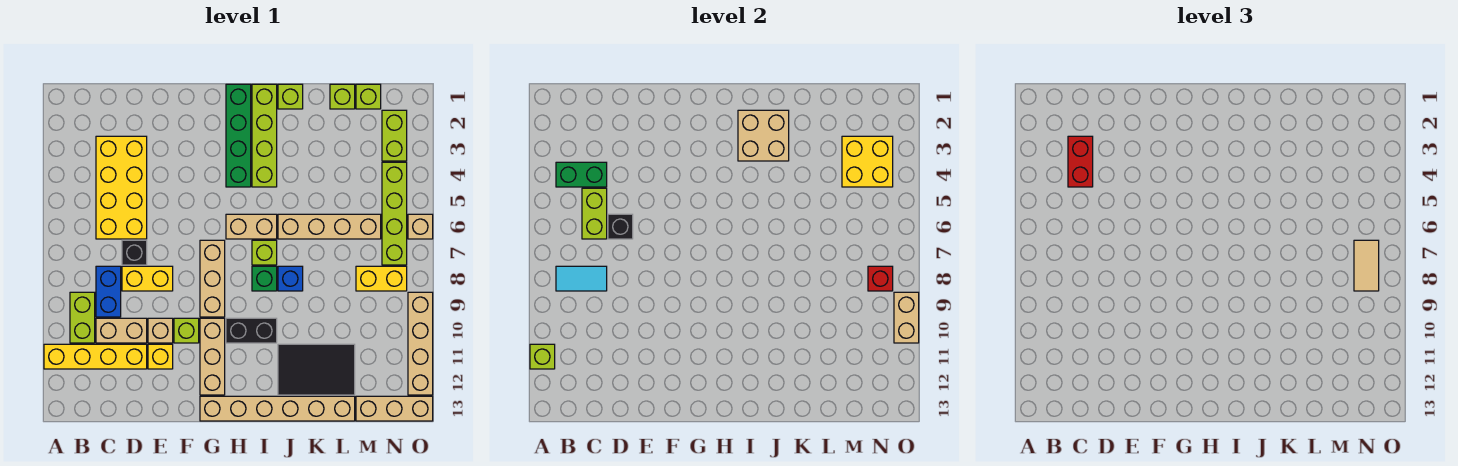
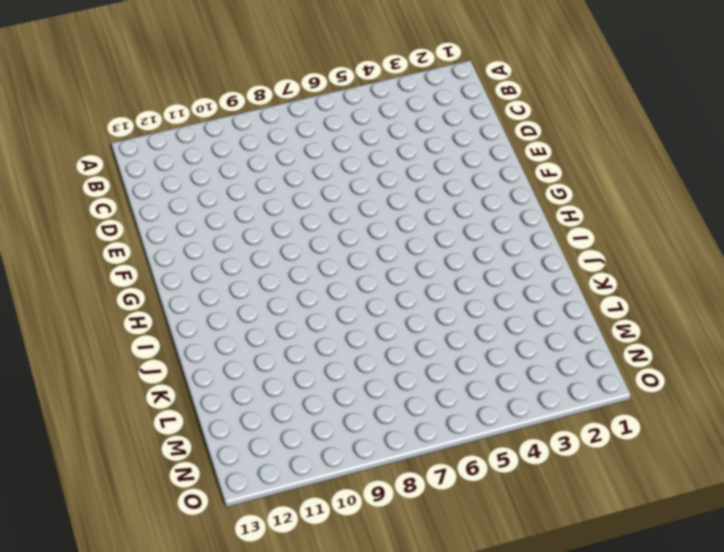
none -> yellow 1x4 brick [44,344,147,369]
none -> lime 1x2 brick [70,292,95,343]
none -> yellow 2x4 brick [96,136,147,239]
none -> blue 1x2 brick [96,266,121,317]

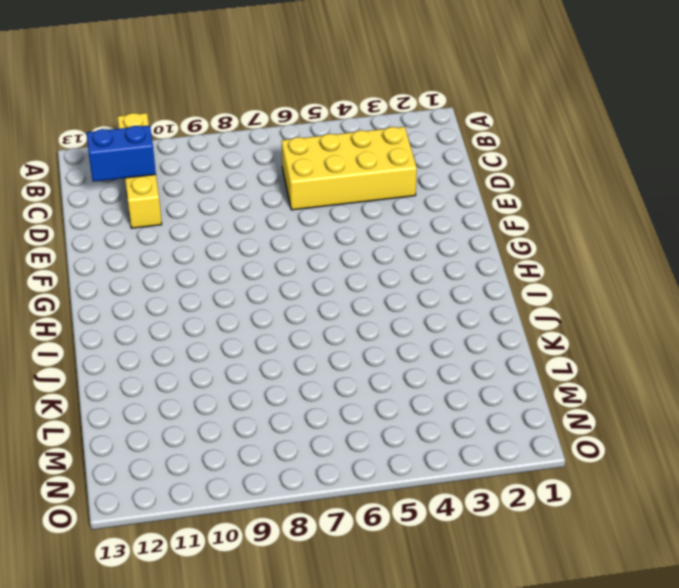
blue 1x2 brick [87,125,156,182] -> blue 1x2 brick moved to [96,266,121,317]
none -> lime 1x2 brick [70,292,95,343]
none -> tan 1x2 brick [96,318,147,343]
none -> black 1x1 brick [122,240,147,265]
none -> yellow 1x2 brick [122,266,173,291]

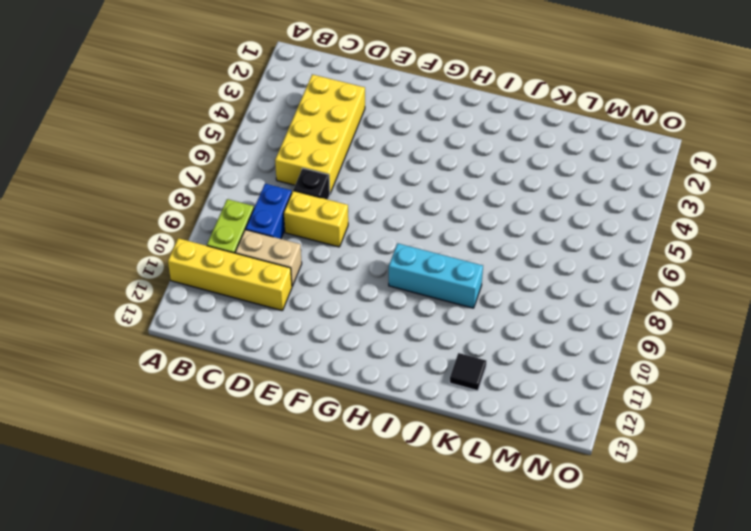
cyan 1x3 brick [389,244,483,308] -> none
black 1x1 tile [450,353,486,391] -> black 2x3 tile [278,344,355,395]
none -> tan 1x1 brick [148,318,173,343]
none -> yellow 1x1 brick [148,344,173,369]
none -> lime 1x1 brick [174,318,199,343]
none -> tan 1x3 brick [200,240,225,317]

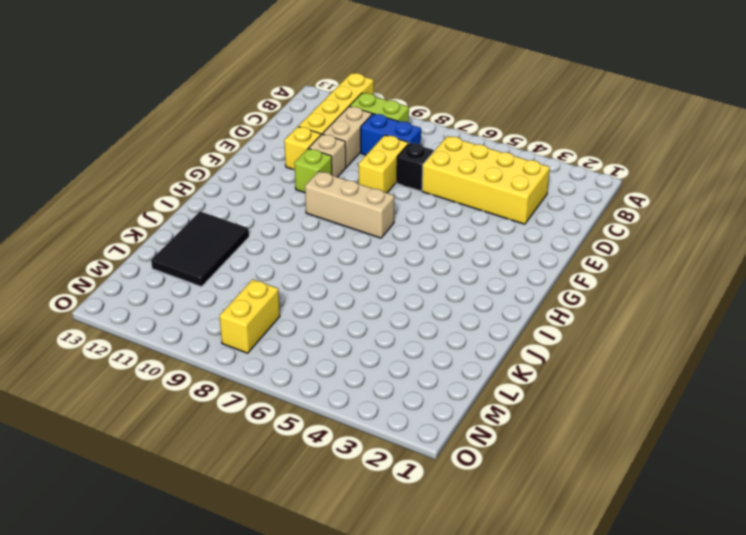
none -> tan 1x3 brick [200,318,225,395]
none -> tan 1x6 brick [200,396,355,421]
none -> green 1x4 brick [226,84,251,187]
none -> tan 1x2 brick [226,214,277,239]

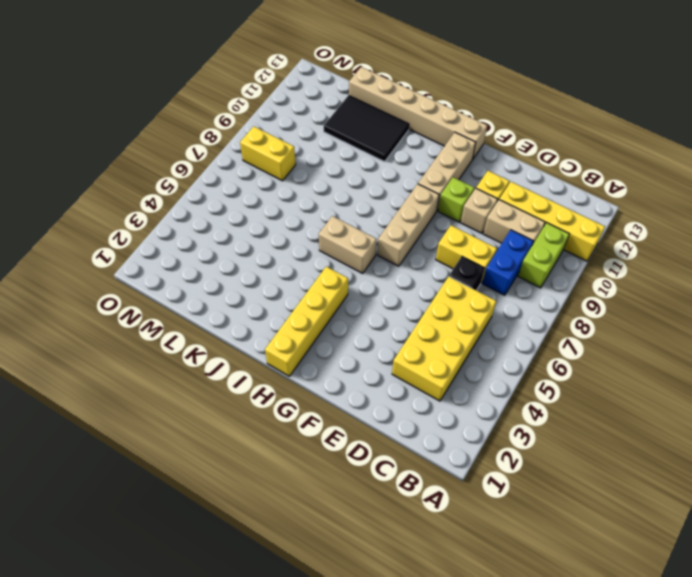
yellow 1x4 brick [265,267,348,376] -> green 1x4 brick [226,84,251,187]
none -> black 1x2 brick [226,318,277,343]
none -> lime 1x4 brick [252,84,277,187]
none -> lime 1x1 brick [252,240,277,265]
none -> green 1x1 brick [252,266,277,291]

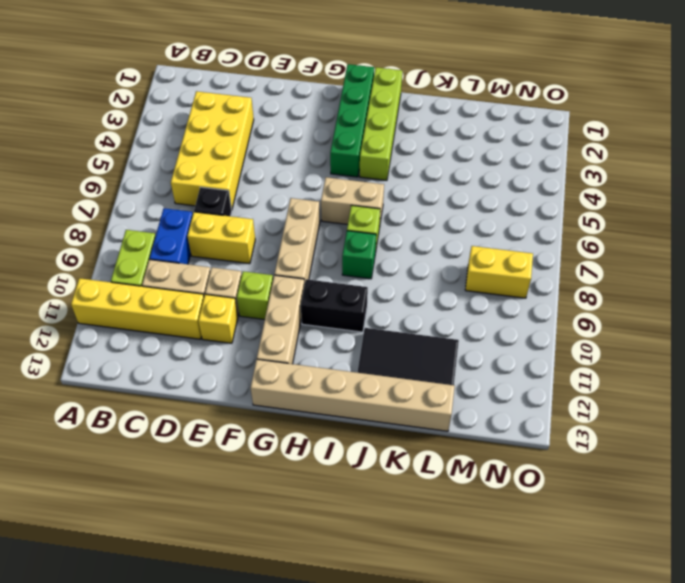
none -> lime 1x1 brick [278,84,303,109]
none -> tan 1x4 brick [278,214,381,239]
none -> blue 1x1 brick [278,266,303,291]
none -> lime 1x1 brick [330,84,355,109]

